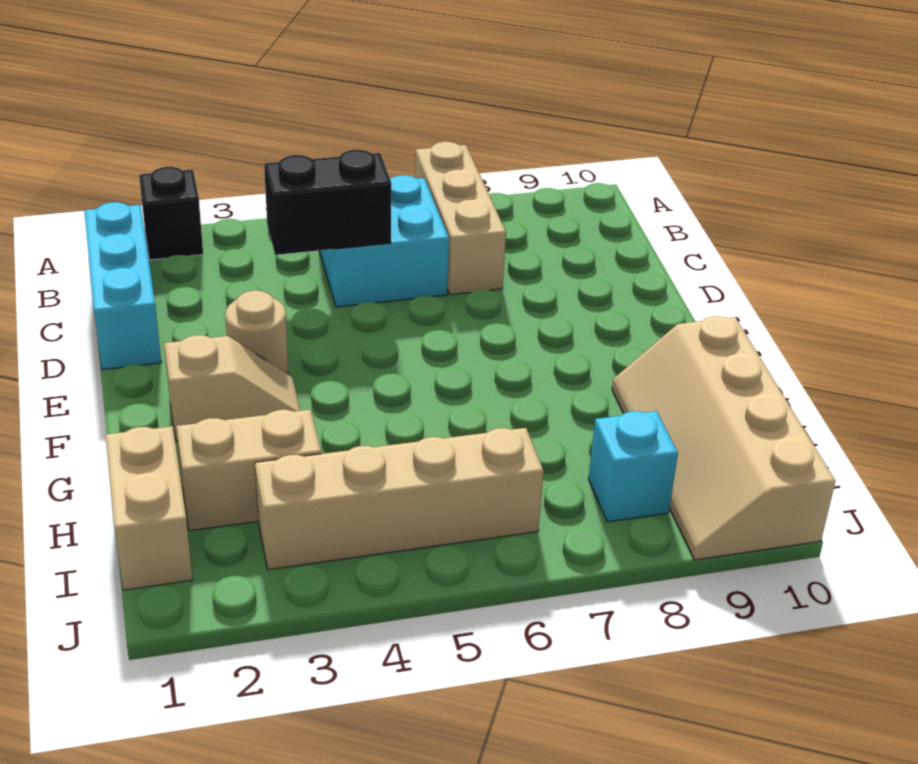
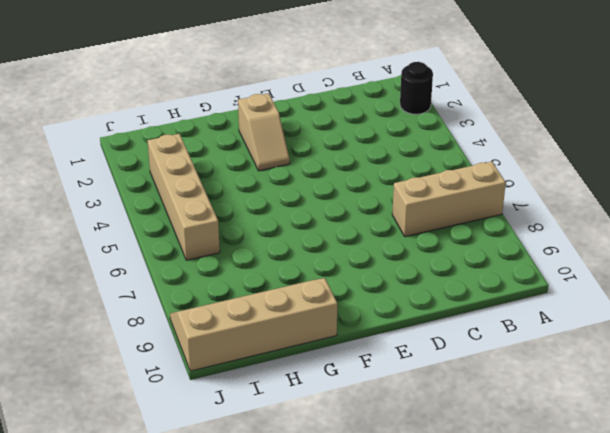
black 1x1 round brick [400,62,433,114] -> black 1x1 brick [139,167,203,260]
none -> cyan 1x3 brick [84,202,161,370]
none -> cyan 2x2 brick [319,175,449,307]
none -> tan 1x1 round brick [225,291,288,374]

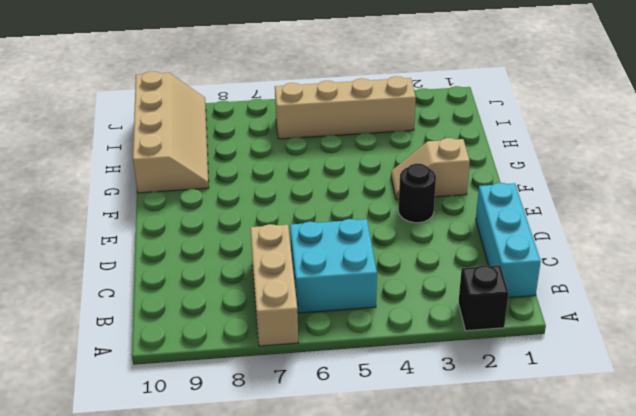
black 1x1 round brick [398,163,436,223] -> tan 1x1 round brick [225,291,288,374]
none -> tan 1x2 brick [106,426,192,590]
none -> tan 1x2 brick [176,410,321,531]
none -> cyan 1x1 brick [588,411,678,522]

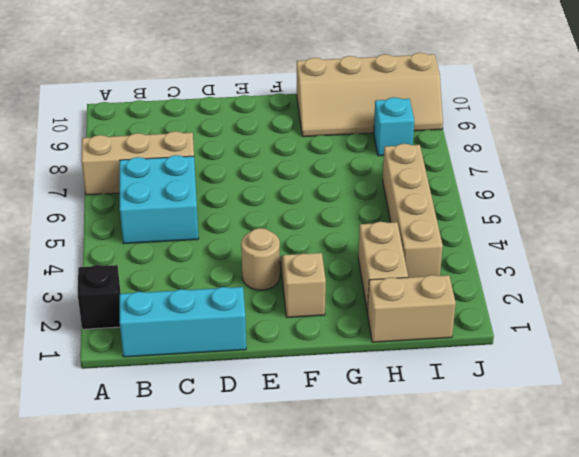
none -> black 1x2 brick [264,150,391,255]

